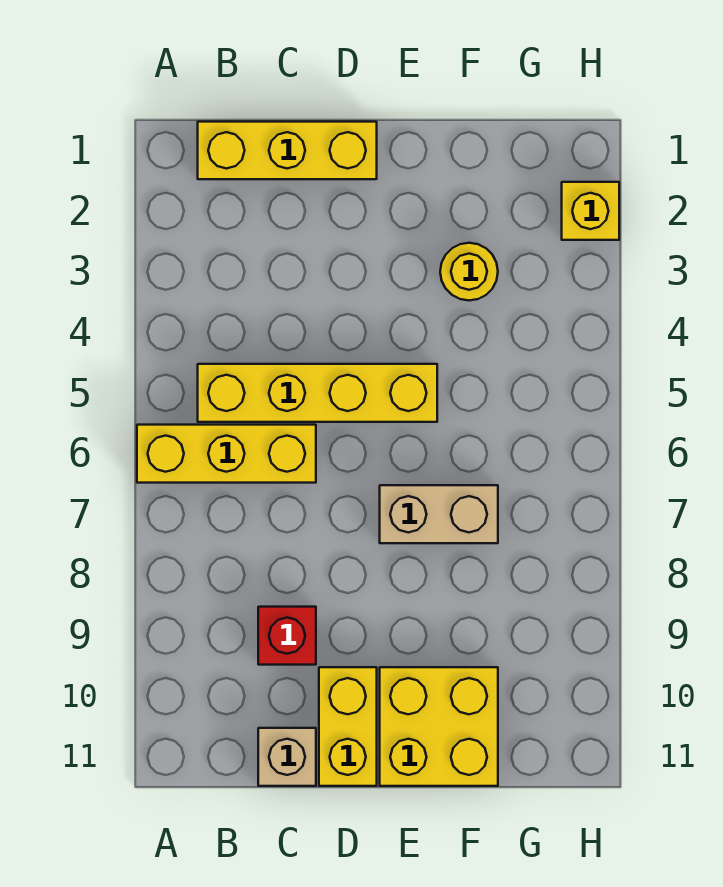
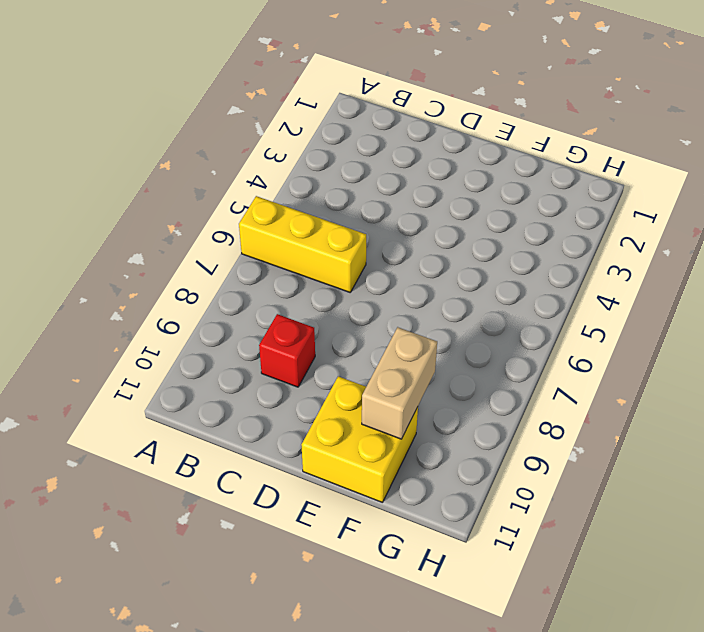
tan 1x2 brick [362,327,437,439] -> tan 1x2 brick turned to [380,485,498,543]
none -> yellow 1x3 brick [198,122,377,179]
none -> yellow 1x4 brick [198,364,437,422]

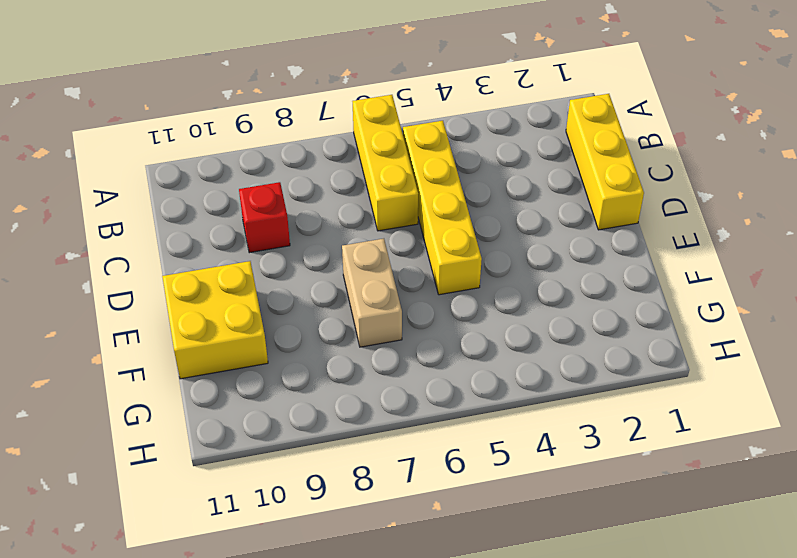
none -> tan 1x1 brick [258,728,316,786]
none -> yellow 1x2 brick [319,667,377,786]

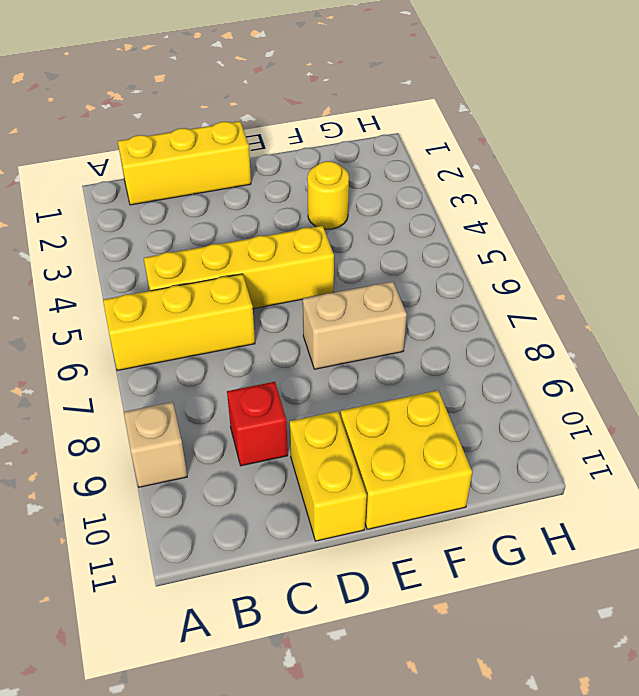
tan 1x1 brick [124,402,187,487] -> tan 1x1 brick moved to [258,728,316,786]
none -> yellow 1x1 brick [562,182,619,240]

